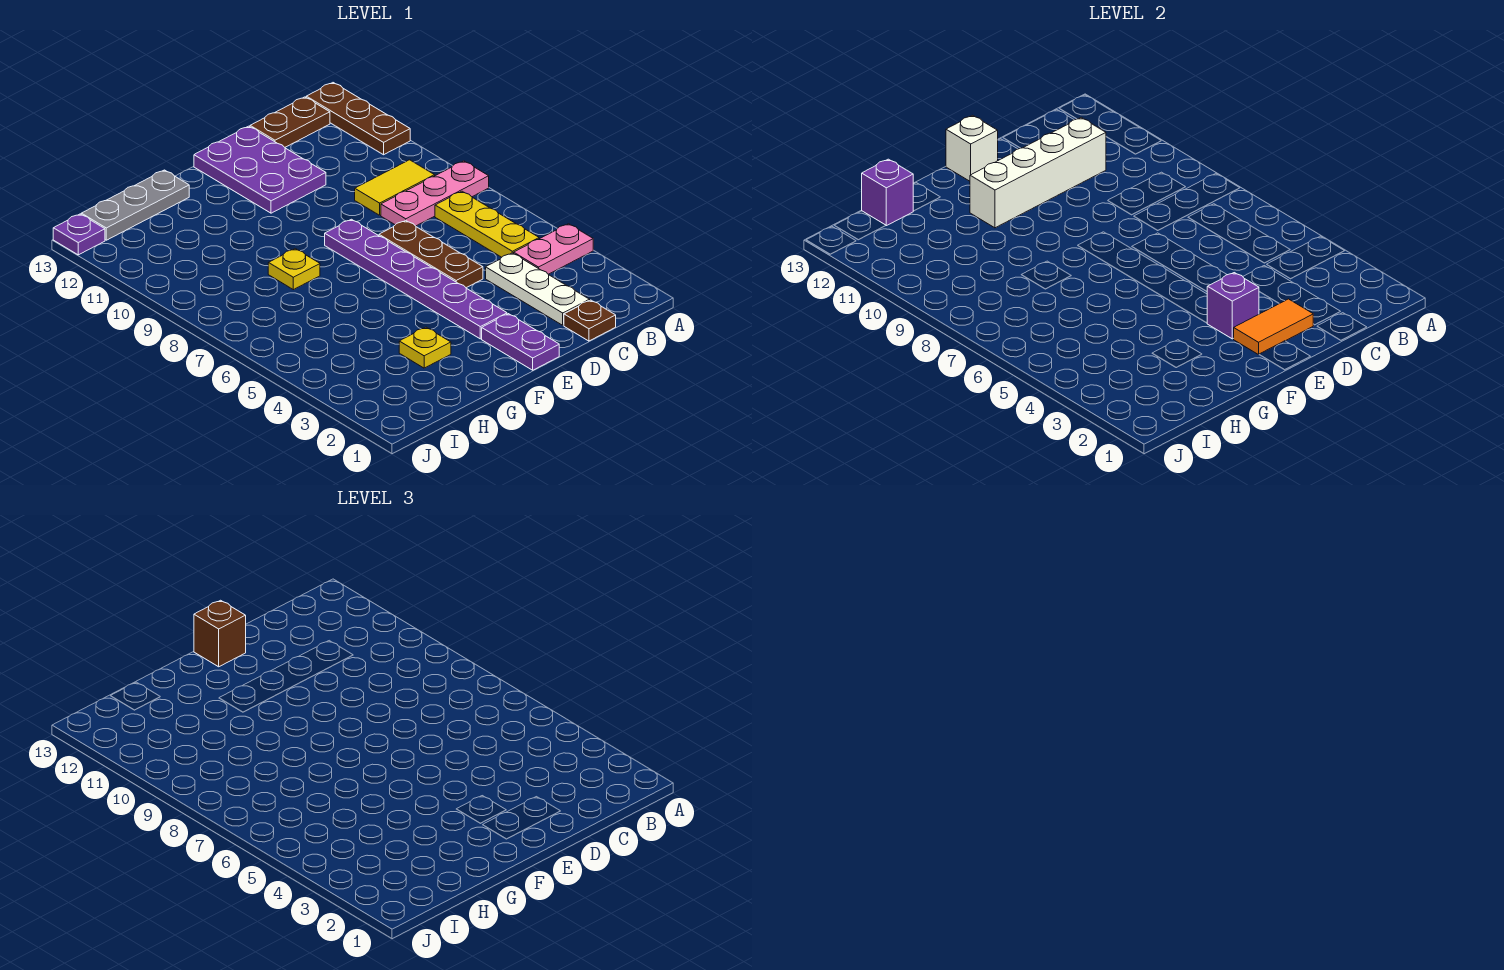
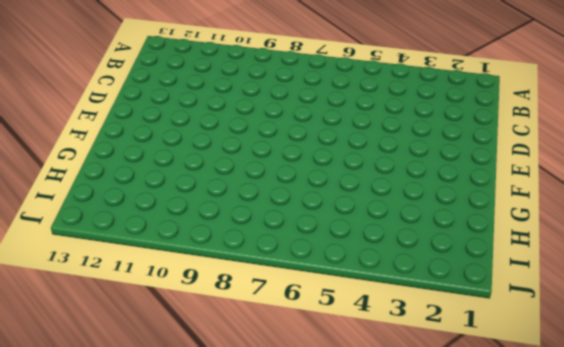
none -> pink 1x2 plate [514,224,593,274]
none -> pink 1x3 plate [381,161,489,226]
none -> brown 1x3 plate [306,83,410,155]

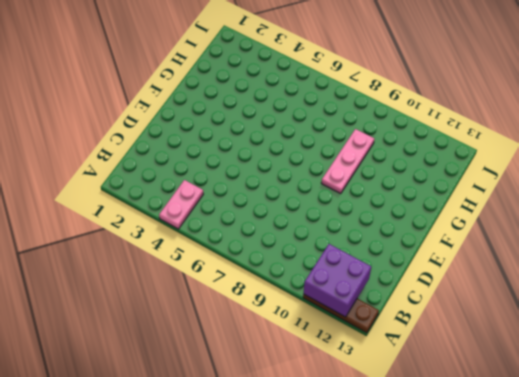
purple 2x2 brick [304,244,371,317] -> none
pink 1x3 plate [321,129,374,194] -> pink 1x3 plate moved to [381,161,489,226]
none -> yellow 1x3 plate [435,191,539,257]
none -> yellow 1x2 tile [355,160,435,215]
none -> brown 1x2 plate [250,97,330,147]

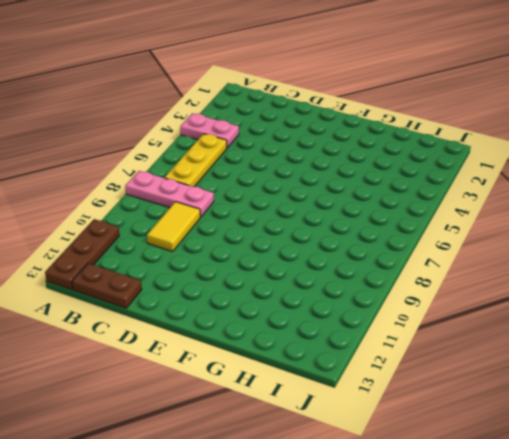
yellow 1x2 tile [147,202,200,252] -> yellow 1x2 tile turned to [355,160,435,215]
none -> brown 1x1 plate [564,300,616,341]
none -> white 1x3 plate [486,253,590,325]
none -> brown 1x3 plate [379,220,483,288]

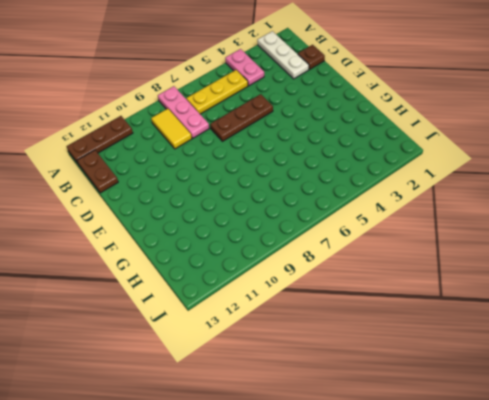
white 1x3 plate [257,31,309,79] -> white 1x3 plate turned to [486,253,590,325]
none -> purple 2x3 plate [194,126,326,213]
none -> purple 1x2 plate [482,314,559,370]
none -> purple 1x6 plate [325,219,507,339]

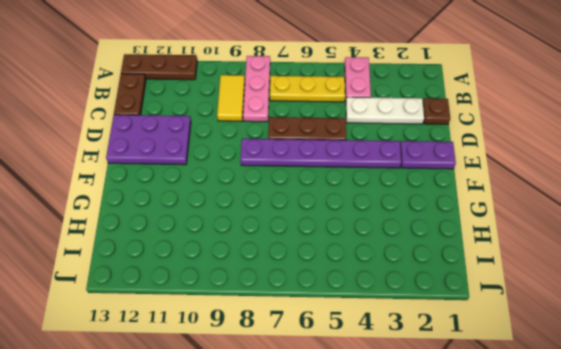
none -> yellow 1x1 plate [399,327,451,368]
none -> yellow 1x1 plate [268,249,320,290]
none -> grey 1x3 plate [81,170,189,240]

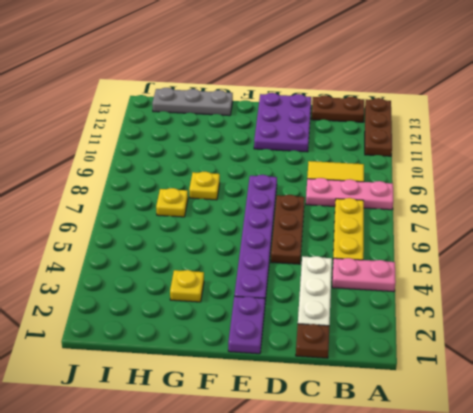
yellow 1x1 plate [156,188,188,217] -> none
none -> purple 1x1 plate [53,214,105,255]
none -> white 1x4 brick [970,118,1106,228]
none -> orange 1x2 tile [1234,299,1313,355]

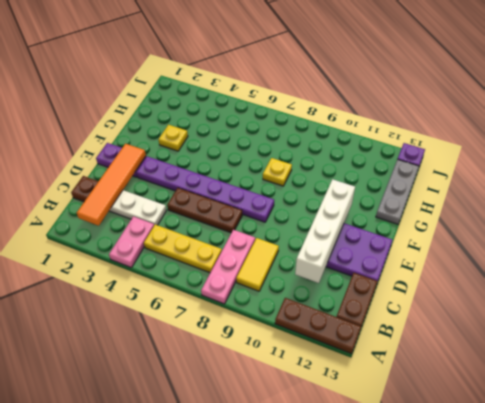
orange 1x4 tile [77,144,146,226] -> orange 1x2 tile [1234,299,1313,355]
none -> purple 1x1 brick [1207,273,1259,339]
none -> white 1x1 brick [946,115,998,181]
none -> purple 1x1 brick [862,159,913,226]

